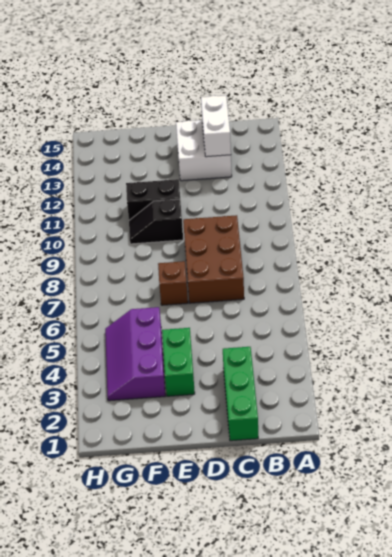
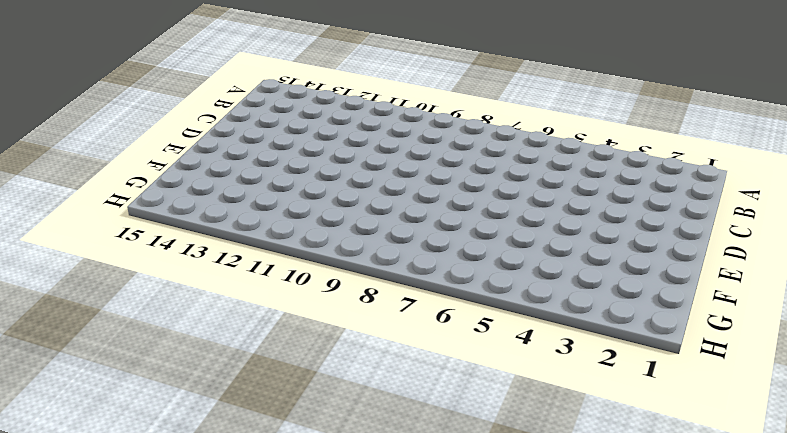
none -> green 1x3 brick [223,347,258,441]
none -> brown 2x3 brick [183,215,244,303]

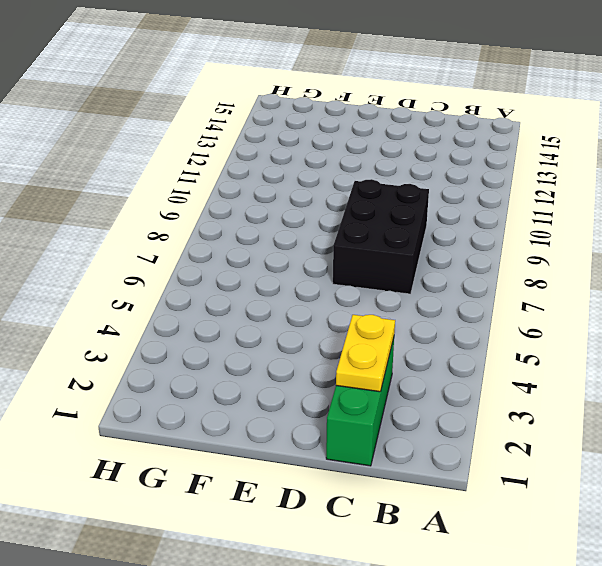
yellow 1x2 plate [336,315,395,392] -> none
black 2x3 brick [333,179,429,294] -> brown 2x3 brick [183,215,244,303]
none -> white 2x2 brick [176,120,232,181]
none -> green 1x2 brick [162,328,195,396]

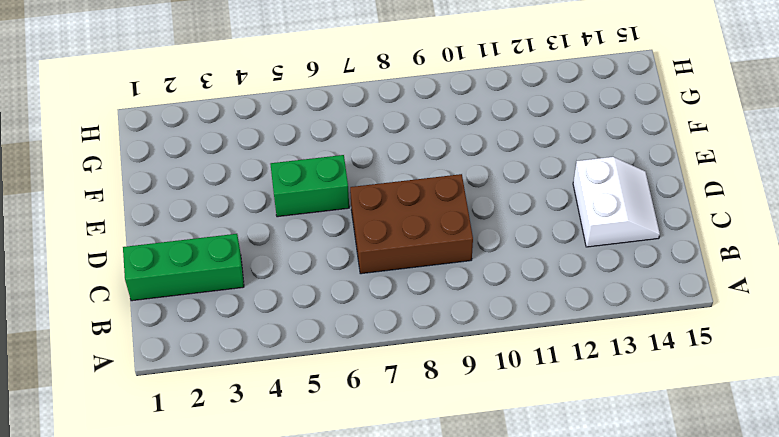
white 2x2 slope [573,157,660,247] -> white 2x2 brick [176,120,232,181]
green 1x2 brick [270,155,349,217] -> green 1x2 brick moved to [162,328,195,396]
none -> brown 1x1 brick [158,261,188,305]
none -> black 1x2 slope [129,199,183,244]

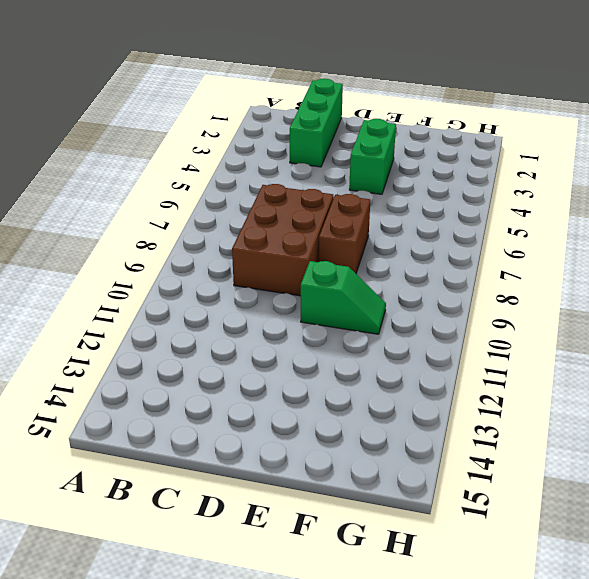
brown 1x2 brick [319,194,370,273] -> brown 1x1 brick [158,261,188,305]
green 1x2 slope [301,261,386,334] -> black 1x2 slope [129,199,183,244]
none -> white 2x2 brick [176,120,232,181]
none -> black 1x2 brick [126,179,180,220]

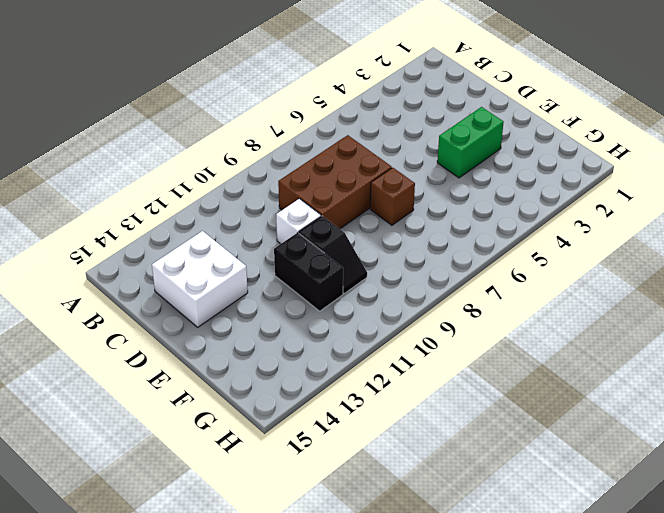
white 1x1 brick [276,199,321,244] -> none
none -> green 1x3 brick [223,347,258,441]
none -> purple 2x3 slope [105,307,165,401]

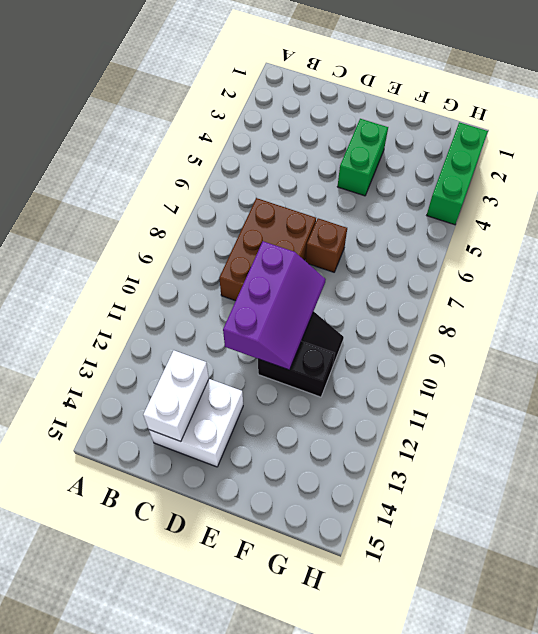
purple 2x3 slope [223,241,326,370] -> purple 2x3 slope moved to [105,307,165,401]
green 1x3 brick [427,122,488,225] -> green 1x3 brick moved to [223,347,258,441]

